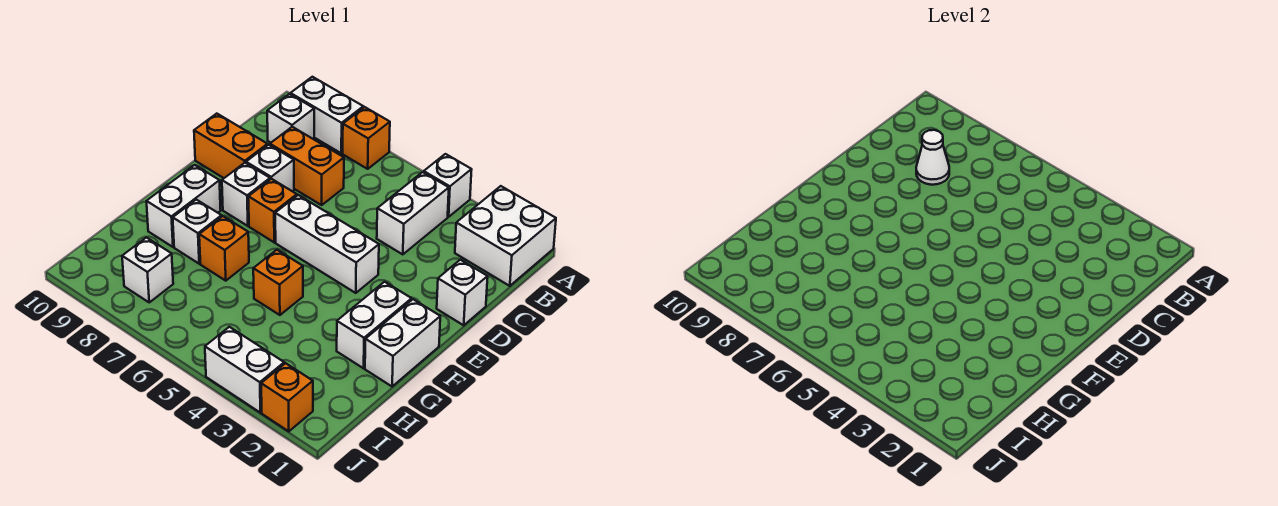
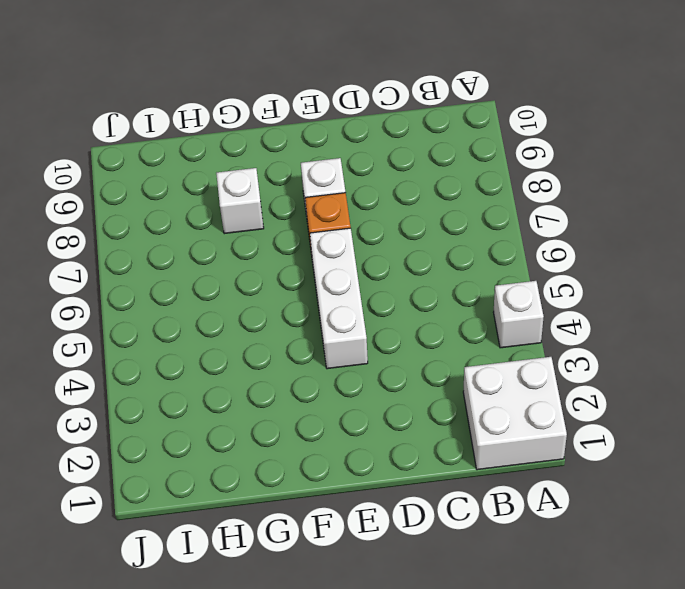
none -> orange 1x1 brick [343,107,390,169]
none -> white 1x2 brick [291,77,363,153]
none -> white 1x2 brick [377,172,449,254]

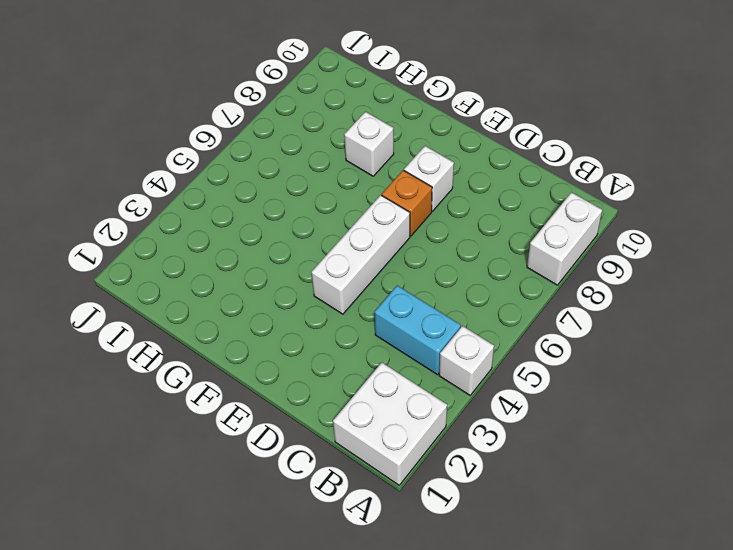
cyan 1x2 brick [375,286,461,375] -> white 1x2 brick [377,172,449,254]
none -> orange 1x1 brick [343,107,390,169]
none -> white 1x1 brick [267,94,314,143]
none -> orange 1x2 brick [270,127,344,205]

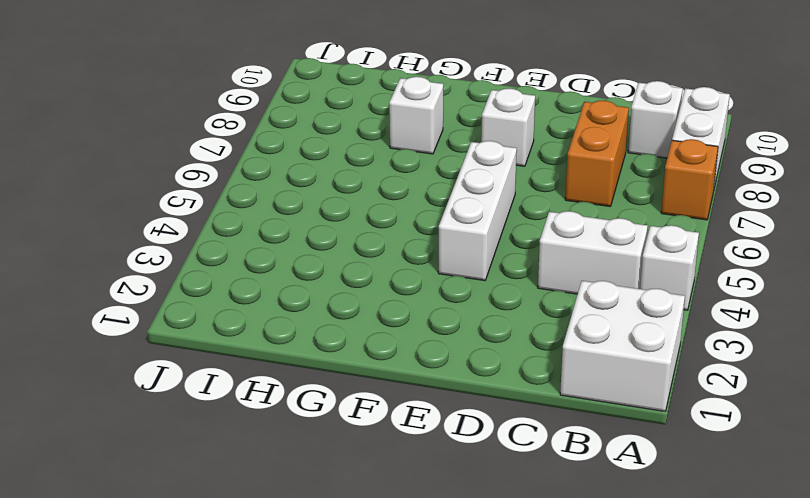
none -> white 1x1 brick [437,260,488,325]
none -> white 1x1 brick [246,145,294,191]
none -> orange 1x2 brick [194,114,267,178]

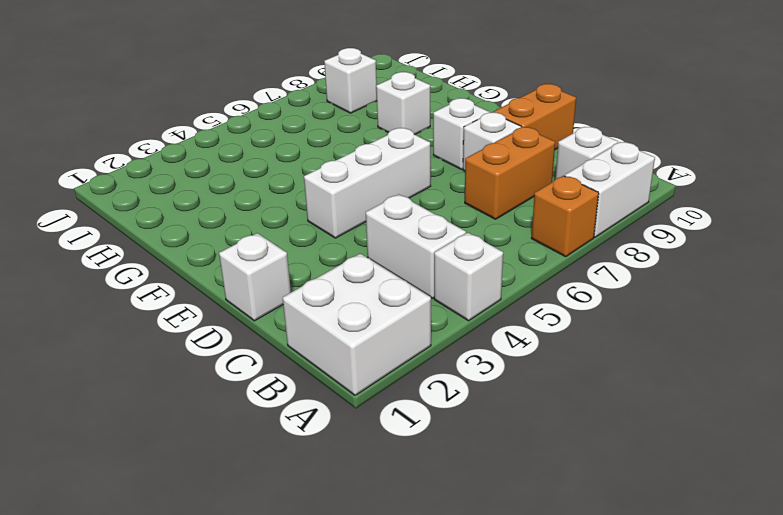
none -> orange 1x1 brick [248,179,297,242]
none -> white 1x2 brick [365,299,440,386]
none -> white 1x2 brick [337,282,412,368]

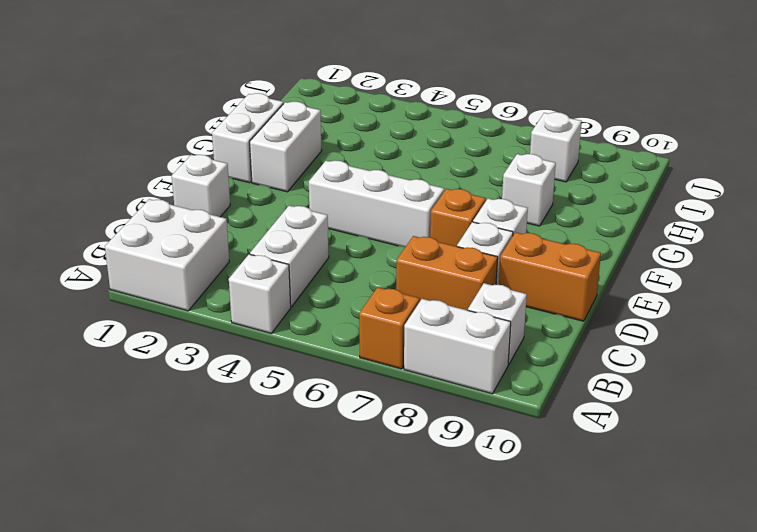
none -> white 1x2 brick [147,165,221,247]
none -> orange 1x1 brick [253,250,303,315]
none -> orange 1x1 brick [199,216,249,281]

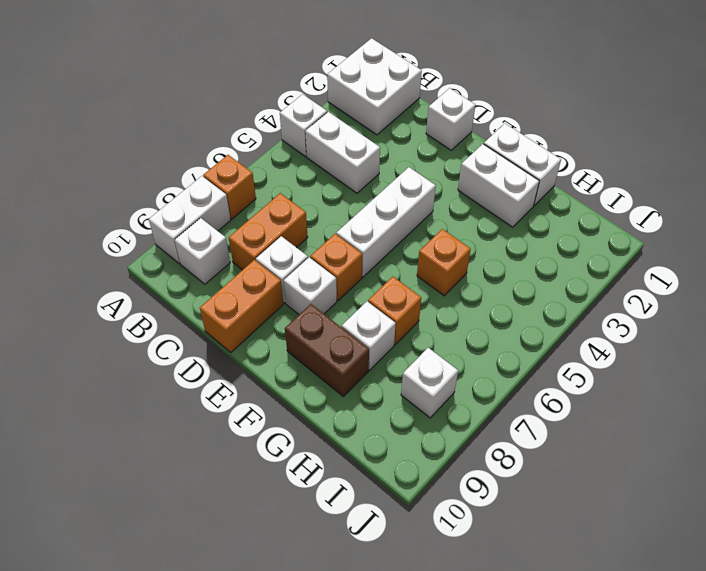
brown 1x2 brick [285,304,369,396] -> white 1x2 brick [147,165,221,247]
none -> orange 1x1 brick [261,363,313,431]
none -> white 1x2 brick [205,327,284,413]
none -> white 1x1 cone [916,130,949,185]

